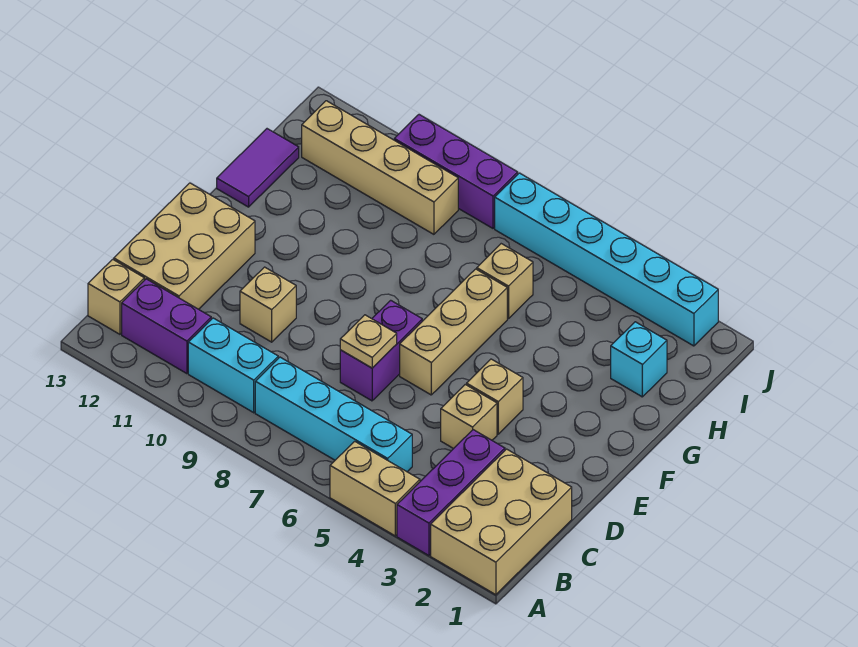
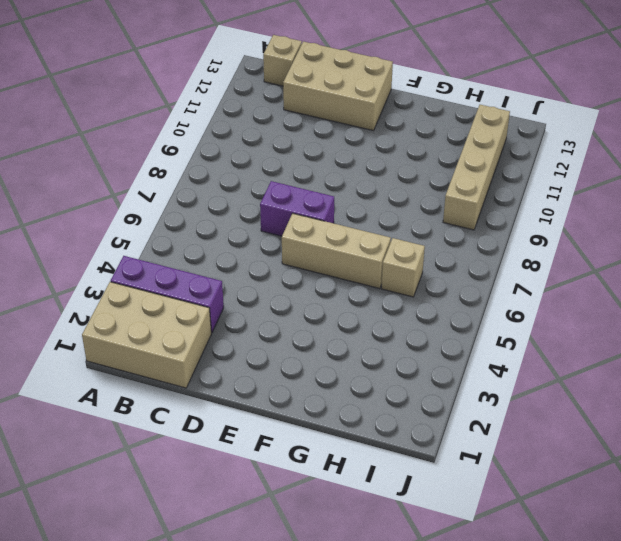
none -> tan 1x2 brick [330,441,420,536]
none -> cyan 1x4 brick [255,357,412,472]
none -> cyan 1x2 brick [188,318,278,413]

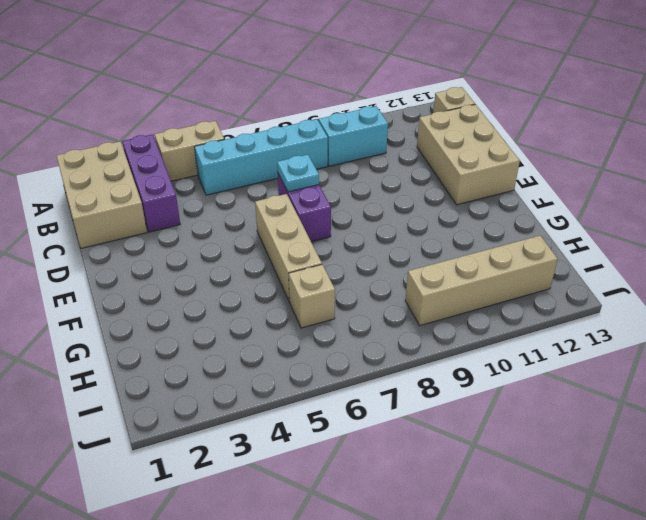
cyan 1x1 plate [277,155,319,192] -> tan 1x1 plate [340,315,397,368]
none -> purple 1x2 brick [122,279,211,374]
none -> tan 1x1 brick [441,385,497,449]
none -> tan 1x1 brick [240,267,296,342]

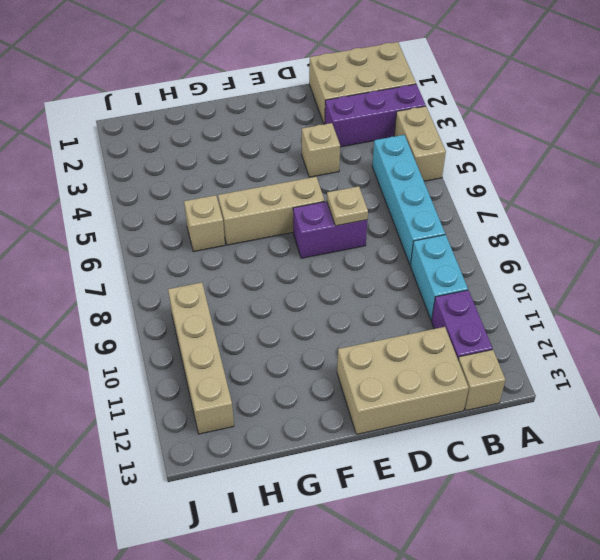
none -> tan 1x1 brick [240,267,296,342]
none -> tan 1x1 brick [467,359,523,434]
none -> purple 1x2 tile [217,129,299,207]

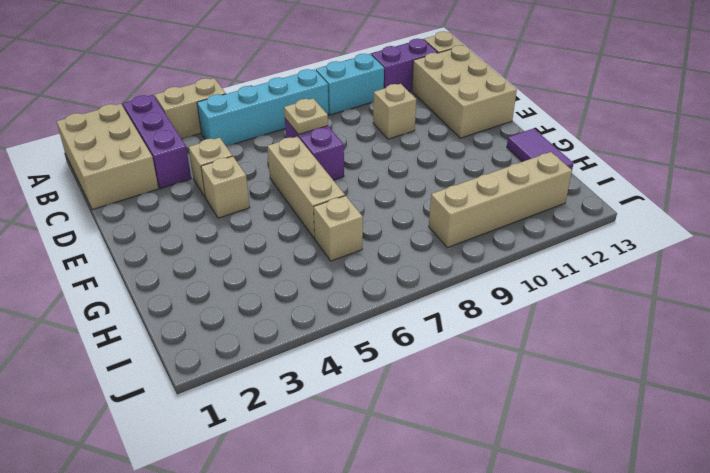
none -> cyan 1x1 brick [611,322,667,397]
none -> cyan 1x6 brick [495,173,718,346]
none -> purple 1x3 brick [394,115,518,228]

